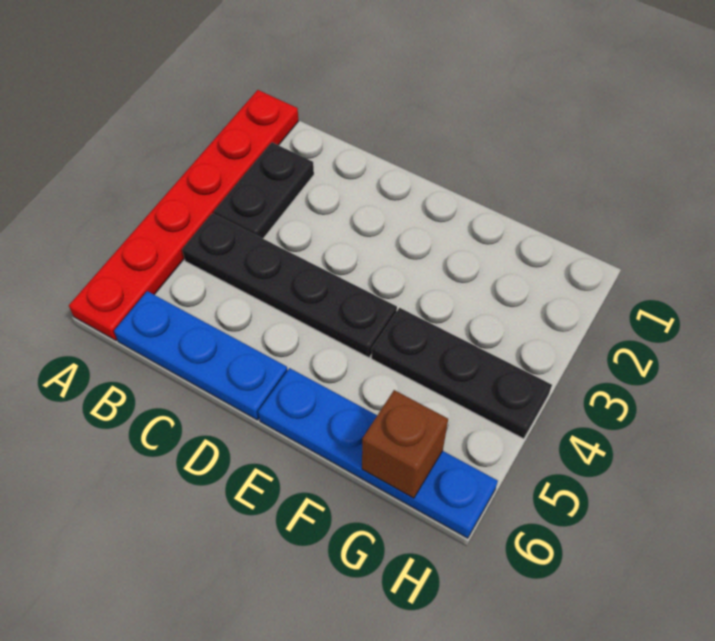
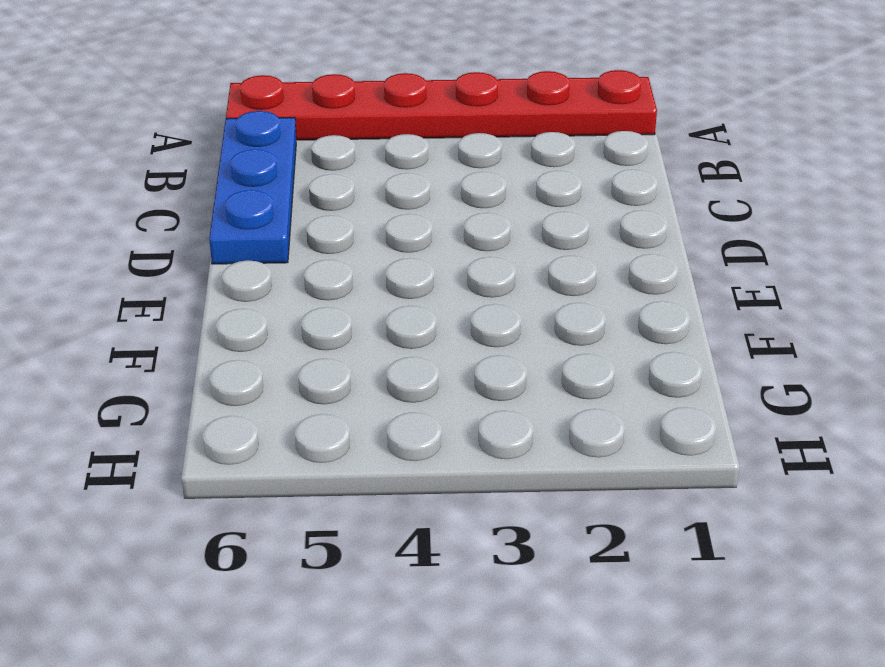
none -> black 1x2 plate [214,143,314,238]
none -> black 1x4 plate [182,213,397,357]

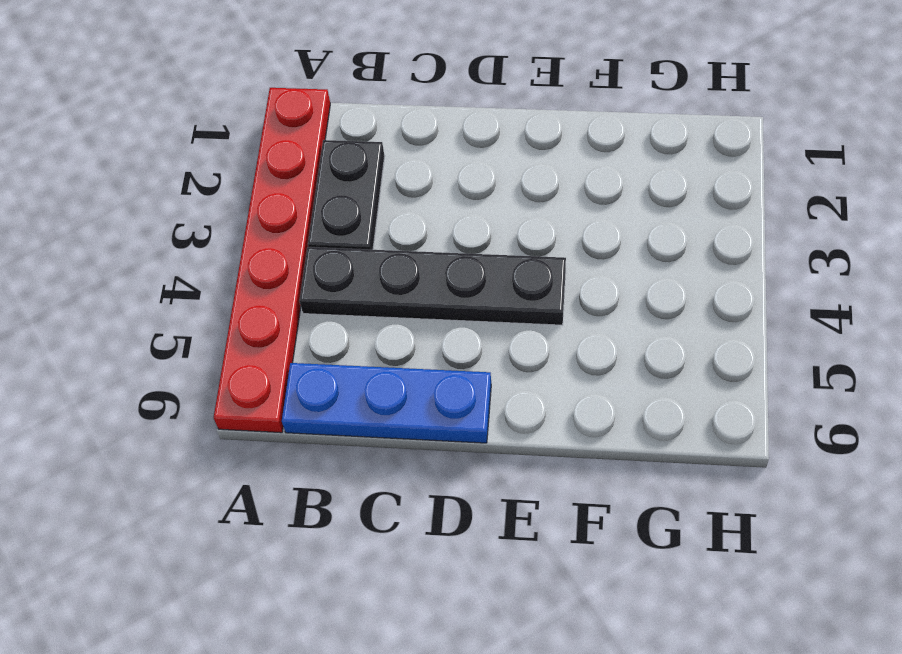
none -> blue 1x4 plate [258,368,498,538]
none -> black 1x3 plate [372,308,552,439]

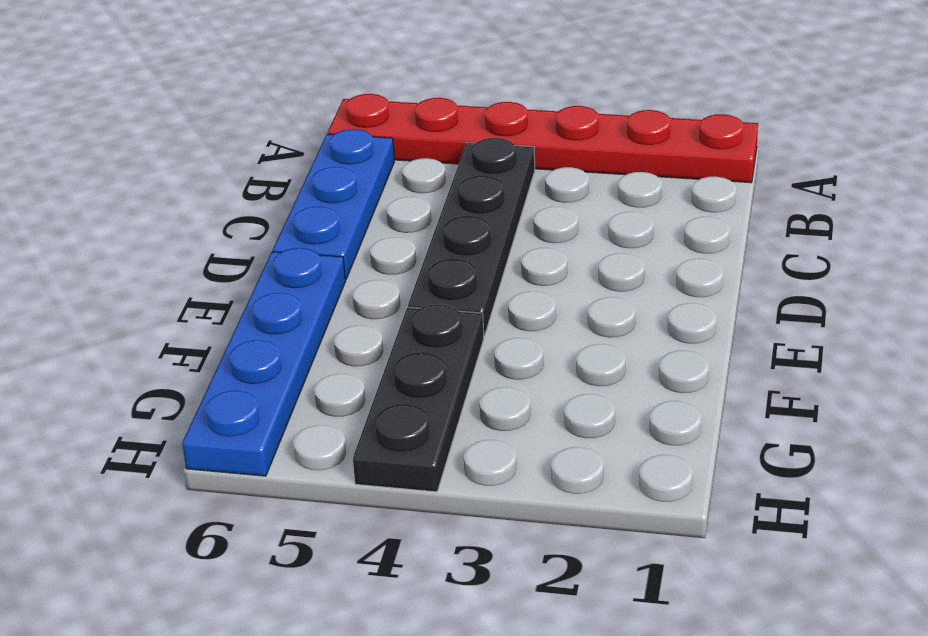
none -> black 1x2 plate [214,143,314,238]
none -> brown 1x1 brick [362,390,448,498]

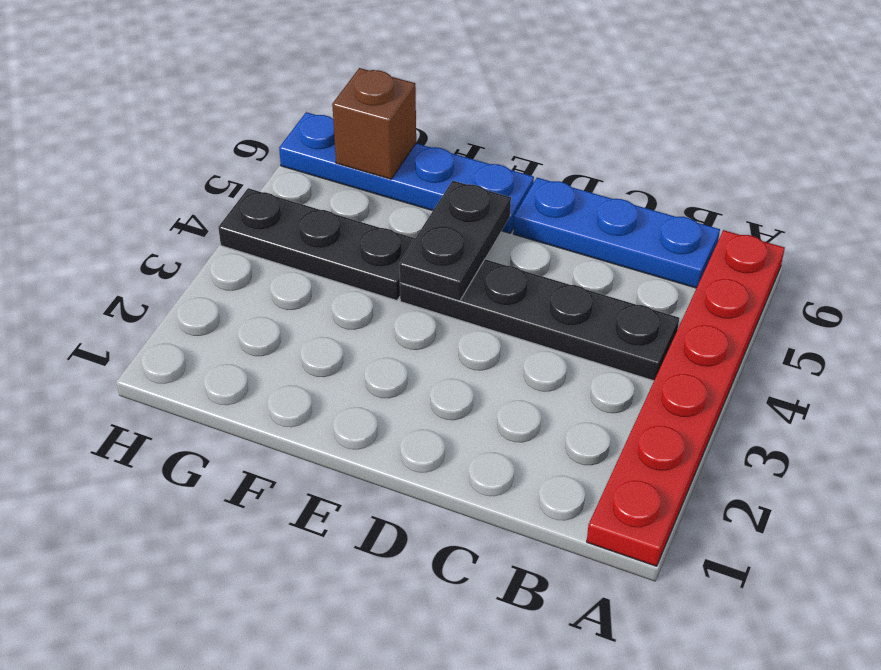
black 1x2 plate [399,181,511,301] -> black 1x2 plate moved to [214,143,314,238]

